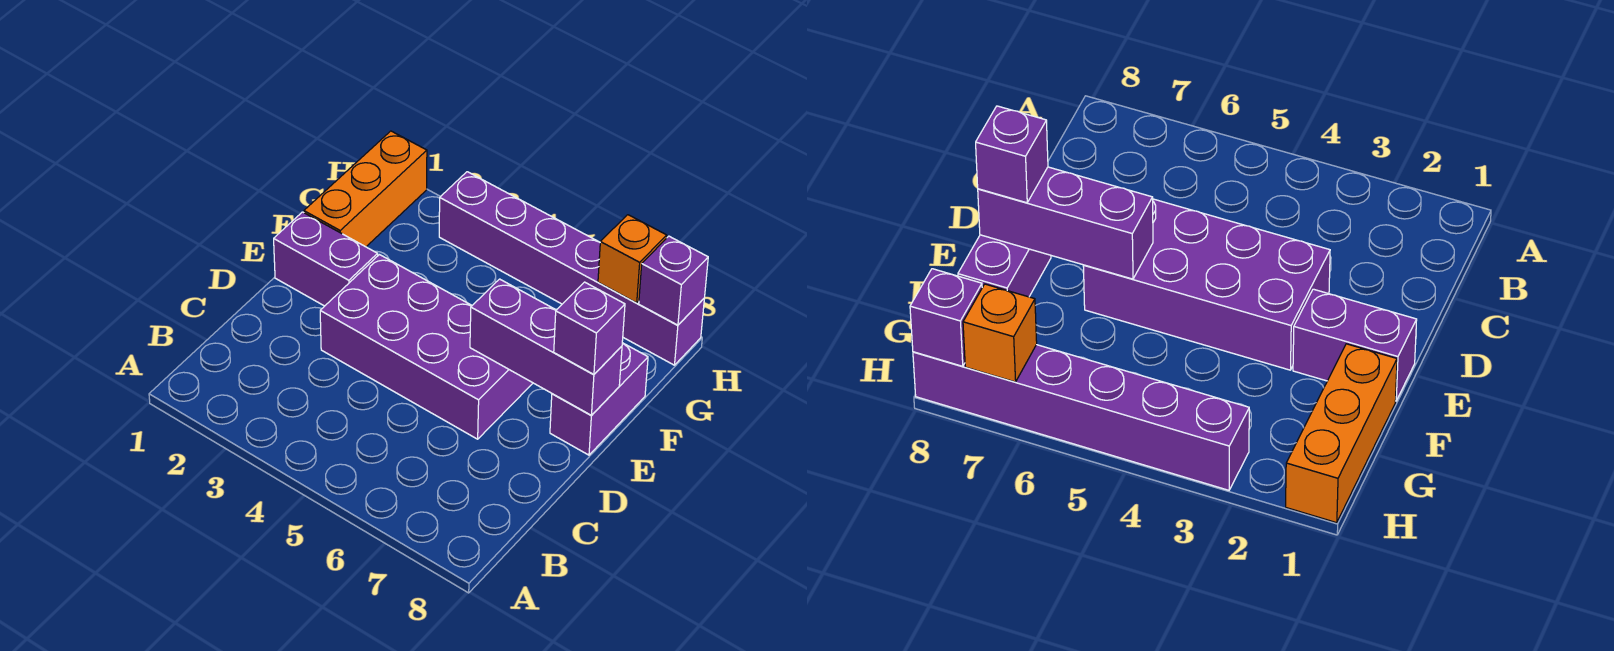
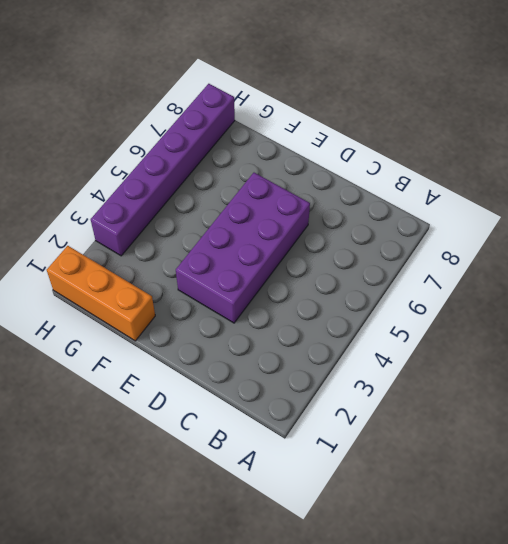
none -> purple 1x2 brick [274,212,378,306]
none -> purple 1x2 brick [550,343,648,455]

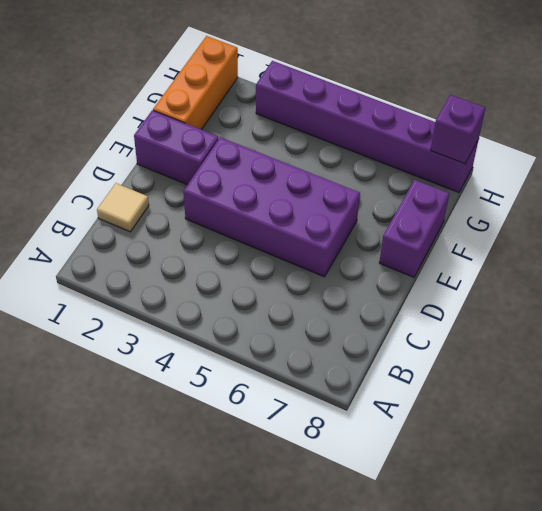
tan 1x1 tile [97,183,149,232] -> none
none -> purple 1x3 brick [470,279,622,415]
none -> orange 1x1 brick [598,215,667,303]

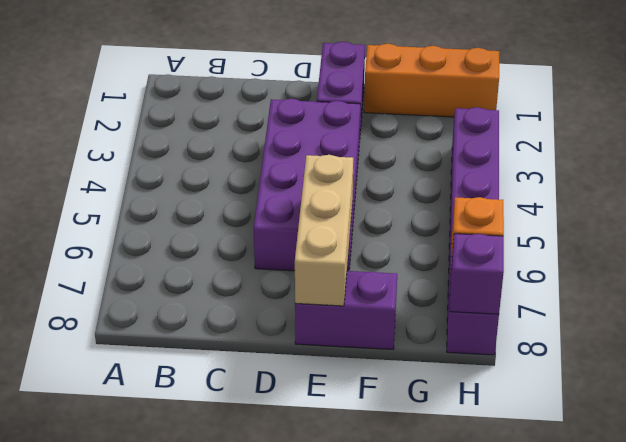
tan 1x3 brick [295,155,353,306] -> purple 1x3 brick [470,279,622,415]
none -> purple 1x1 brick [554,282,625,374]

